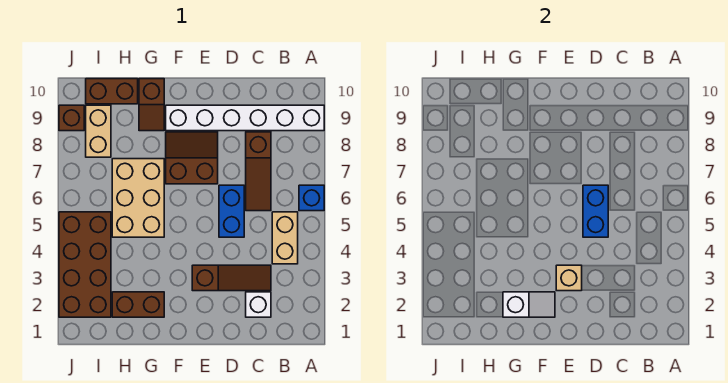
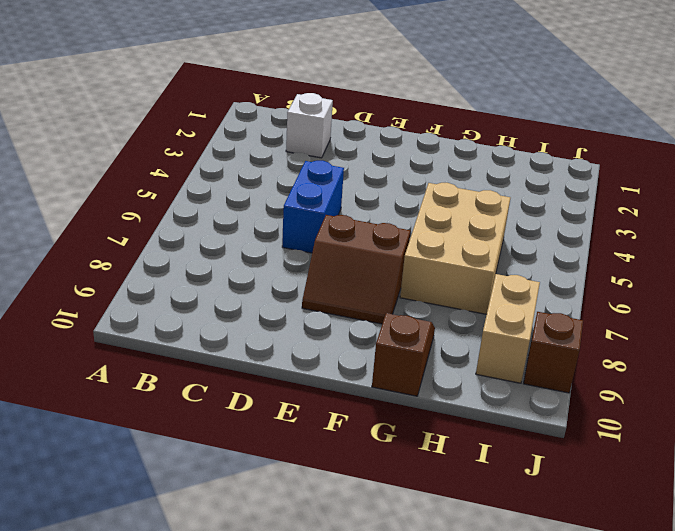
none -> blue 1x1 brick [299,185,324,211]
none -> white 1x6 brick [166,105,324,131]
none -> tan 1x2 brick [272,212,298,264]

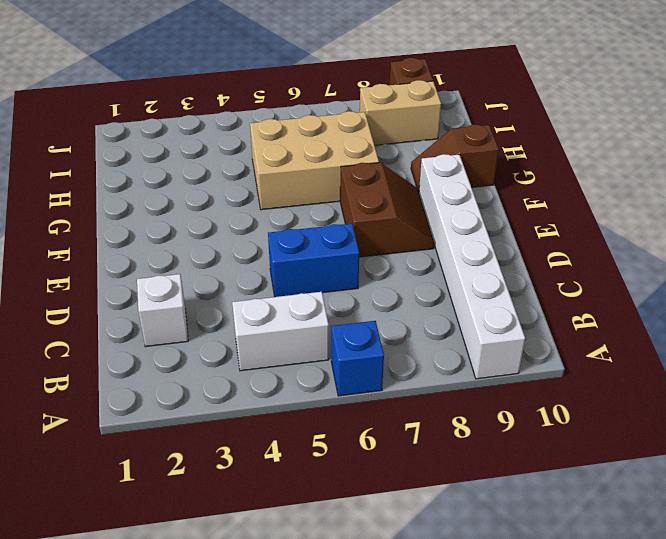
white 1x2 brick [232,292,329,371] -> tan 1x2 brick [272,212,298,264]
none -> brown 1x3 slope [192,265,271,291]
none -> brown 1x3 slope [246,132,271,211]
none -> brown 1x2 brick [112,292,164,317]

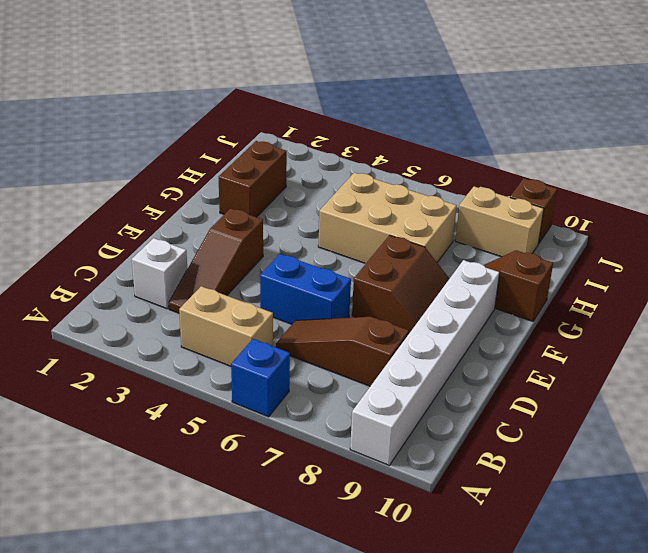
none -> brown 1x2 brick [86,79,138,104]
none -> brown 2x4 brick [59,212,111,317]
none -> blue 1x2 brick [583,185,608,237]

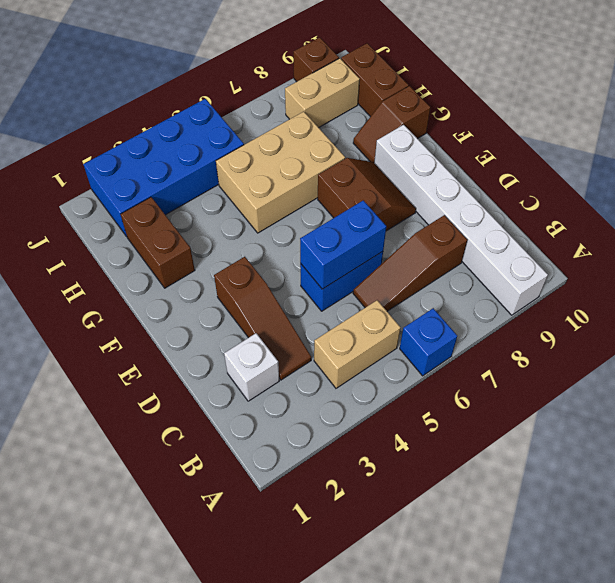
blue 2x4 brick [83,99,244,237] -> brown 2x4 brick [59,212,111,317]
none -> tan 1x1 brick [556,265,582,291]
none -> white 1x2 slope [503,292,555,317]

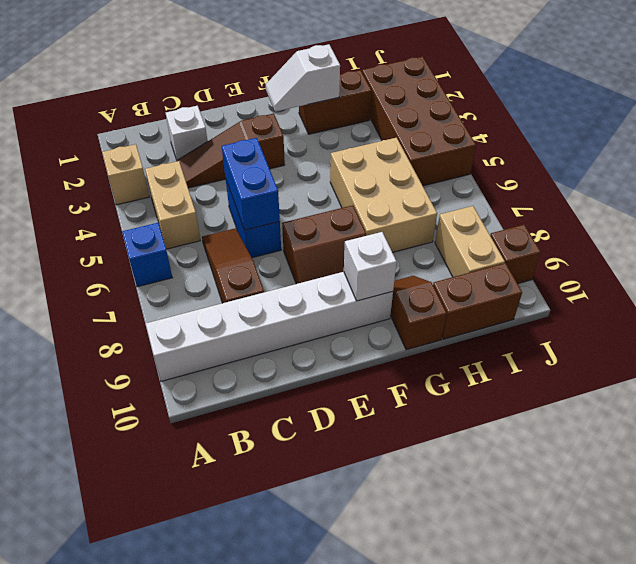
tan 1x1 brick [102,144,149,205] -> tan 1x1 brick moved to [556,265,582,291]
white 1x1 brick [344,232,396,301] -> none

